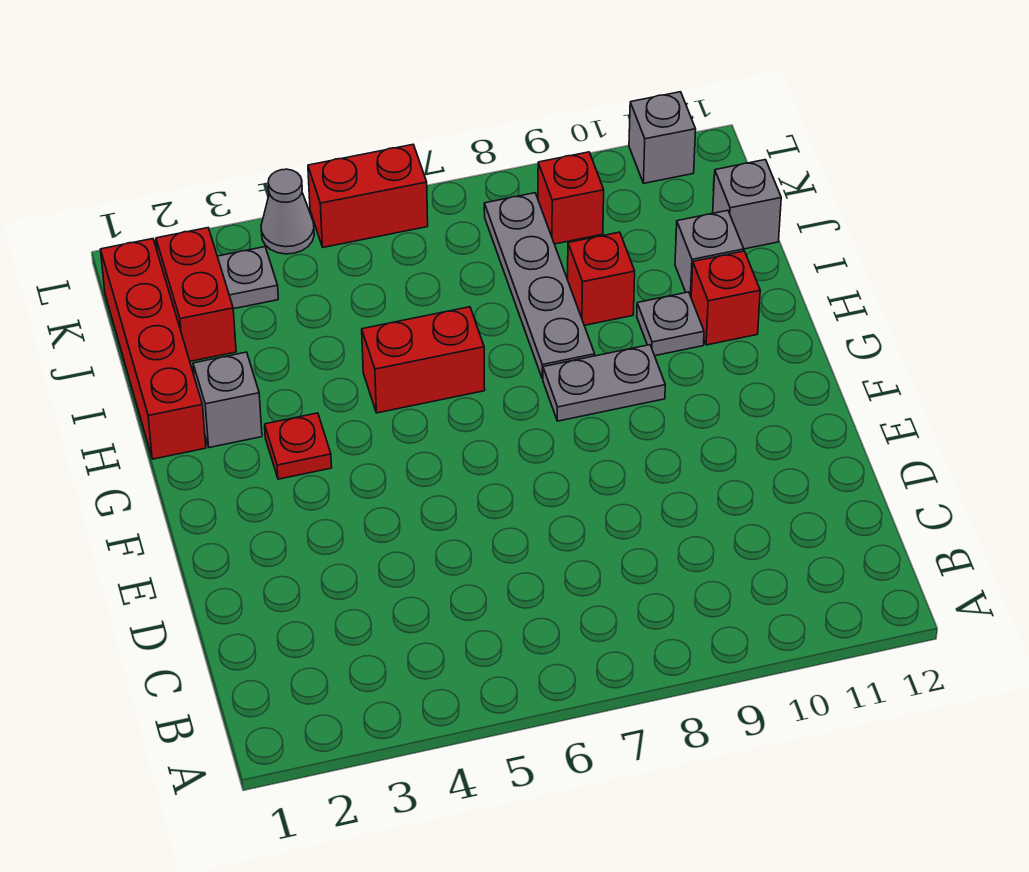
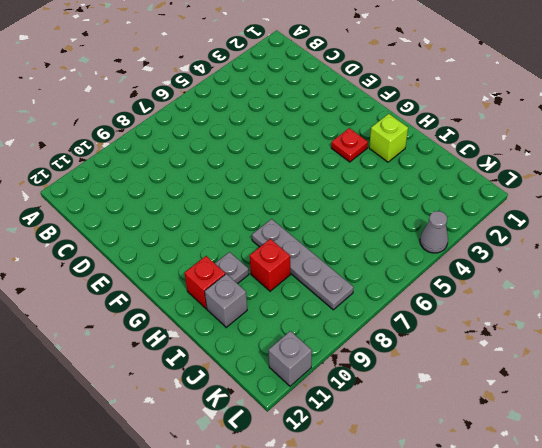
lime 1x1 brick [369,114,408,162] -> grey 1x1 brick [193,352,262,448]
none -> grey 1x2 plate [543,345,665,421]
none -> red 1x4 brick [101,239,206,459]
none -> red 1x2 brick [362,307,485,413]

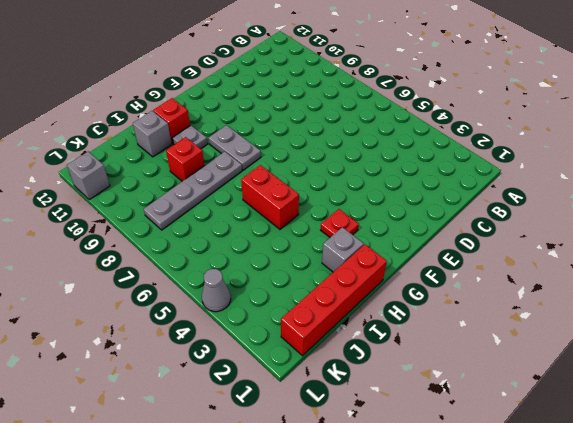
none -> red 1x2 brick [156,228,236,361]
none -> grey 1x1 brick [713,160,781,249]
none -> grey 1x1 plate [217,247,278,309]

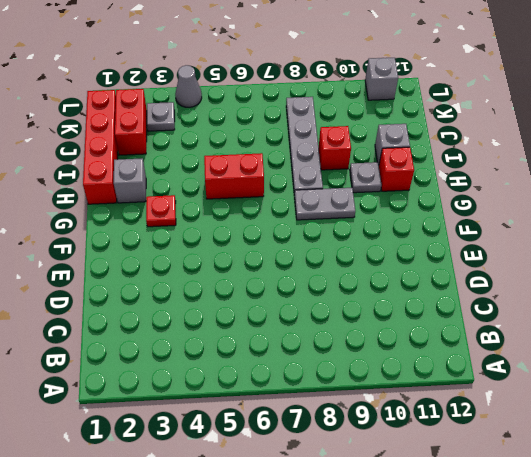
none -> grey 1x1 brick [713,160,781,249]
none -> red 1x1 brick [538,152,604,244]
none -> red 1x2 brick [308,145,428,247]

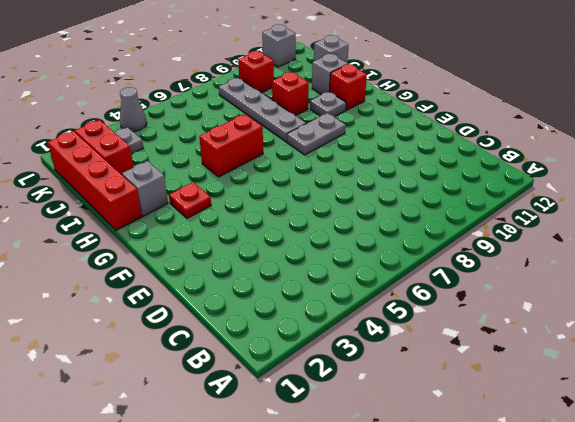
none -> red 1x2 brick [308,145,428,247]

